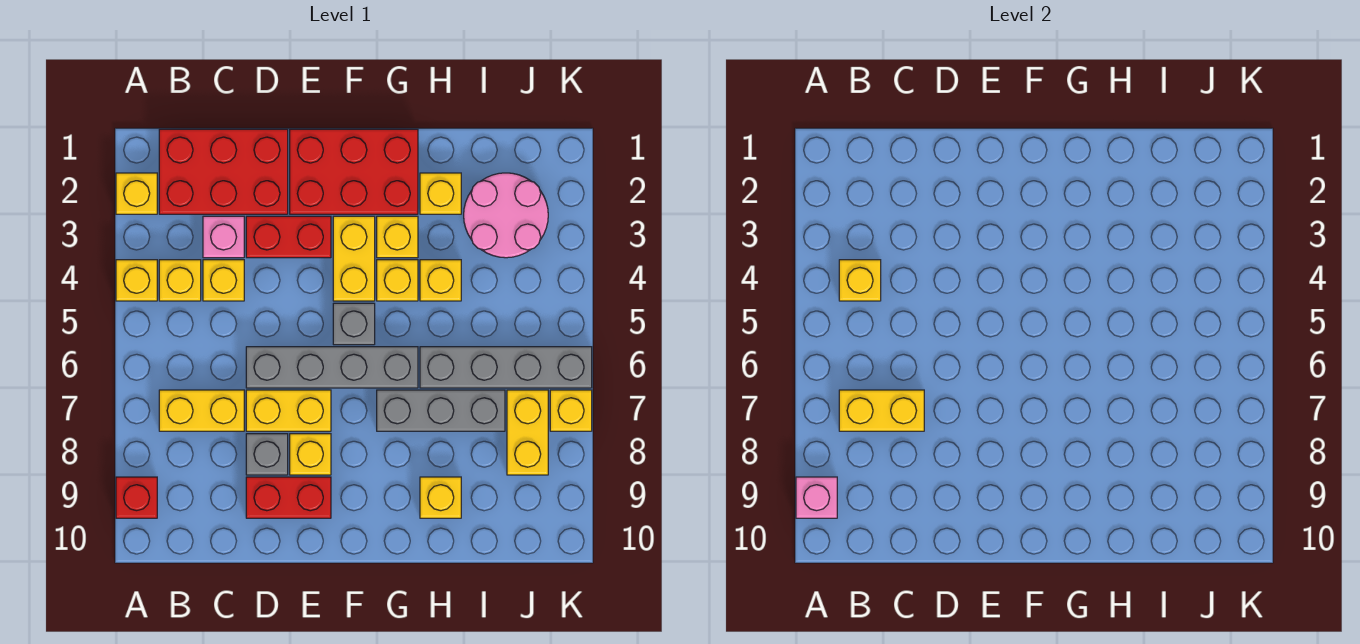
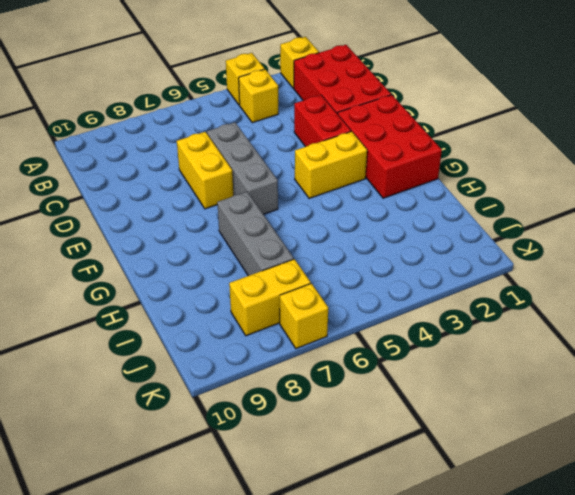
grey 1x3 brick [207,122,278,214] -> grey 1x4 brick [246,347,418,388]
none -> red 1x1 brick [116,477,157,518]
none -> yellow 1x2 brick [159,390,244,431]
none -> pink 1x1 brick [203,216,244,258]
none -> yellow 1x1 brick [203,260,244,301]

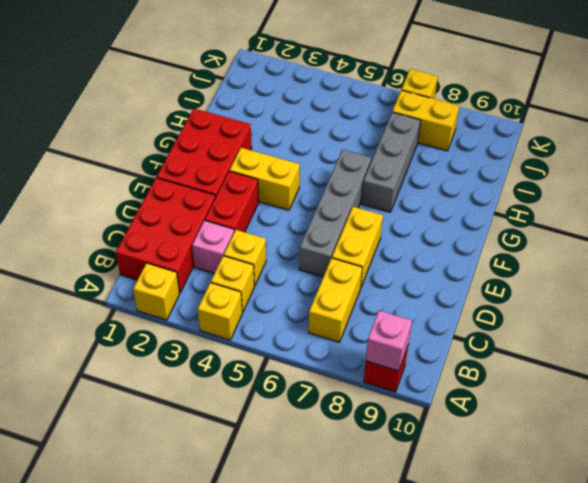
none -> grey 1x1 brick [246,434,288,475]
none -> red 1x2 brick [246,477,331,518]
none -> yellow 1x1 brick [290,434,331,475]
none -> grey 1x1 brick [333,303,375,345]

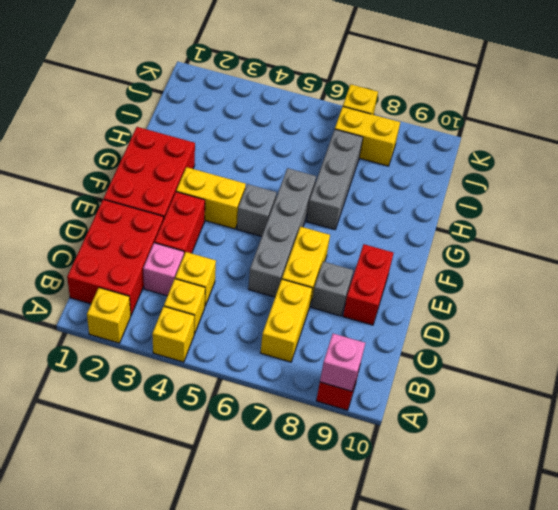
none -> yellow 1x1 brick [290,434,331,475]
none -> yellow 1x1 brick [377,216,418,258]
none -> yellow 1x1 brick [377,260,418,301]
none -> yellow 1x1 brick [420,173,461,214]

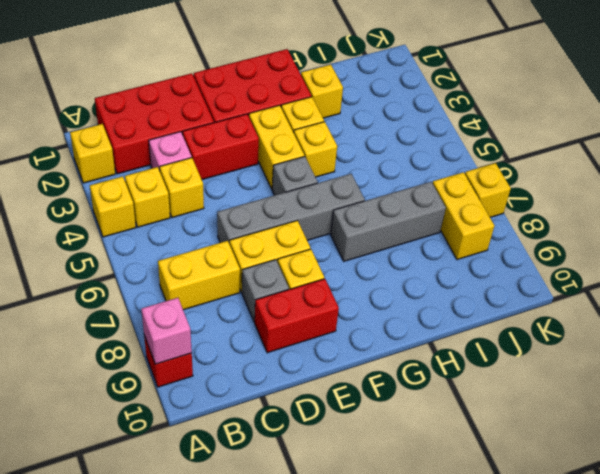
none -> yellow 1x1 brick [420,260,461,301]
none -> grey 1x4 brick [420,347,592,388]
none -> yellow 1x1 brick [420,477,461,518]
none -> pink 2x2 round brick [464,173,548,258]

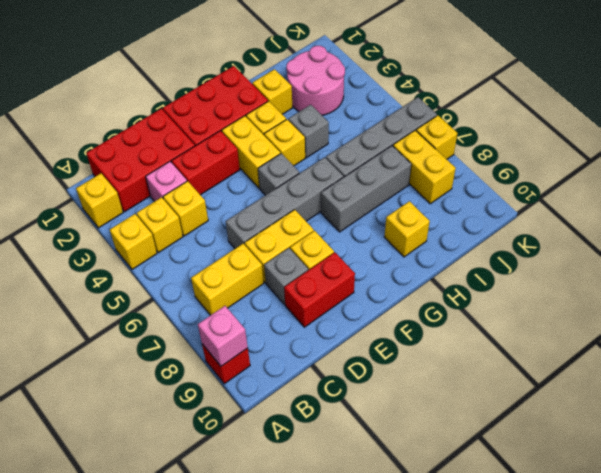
grey 1x1 brick [288,105,329,158] -> yellow 1x1 brick [420,260,461,301]
none -> yellow 1x1 brick [839,260,881,301]
none -> yellow 1x2 brick [839,390,924,431]

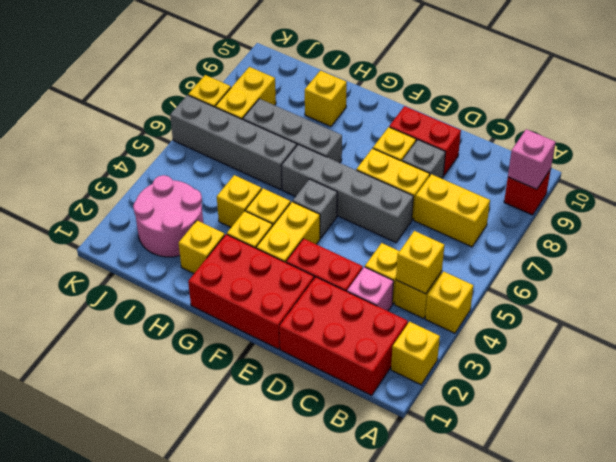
none -> yellow 1x2 brick [839,390,924,431]

